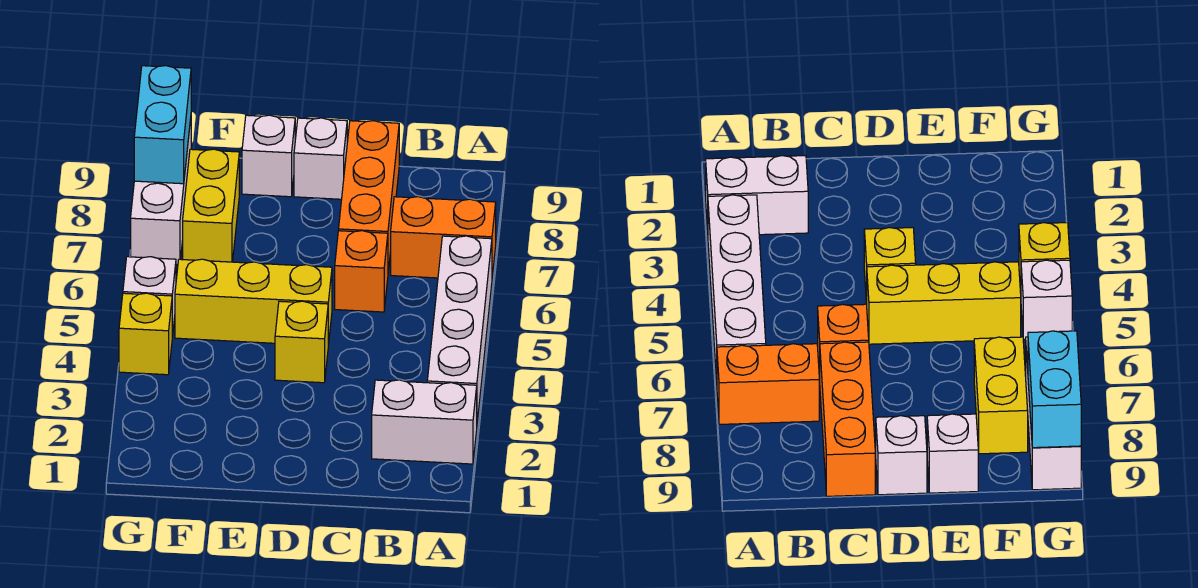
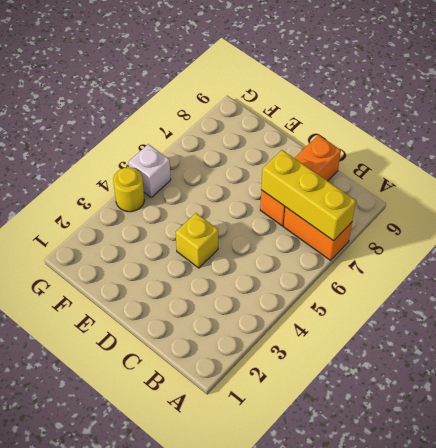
yellow 1x3 brick [261,150,356,241] -> yellow 1x3 brick moved to [175,259,332,345]
yellow 1x1 round brick [113,167,144,212] -> yellow 1x1 brick [119,293,172,375]
none -> white 1x2 brick [372,380,477,464]
none -> white 1x4 brick [427,236,492,422]
none -> orange 1x1 brick [335,231,388,312]

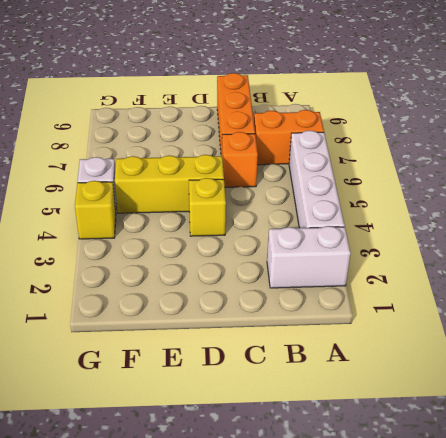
none -> white 1x1 brick [294,118,347,199]
none -> white 1x1 brick [242,115,295,197]
none -> yellow 1x2 brick [183,149,239,262]

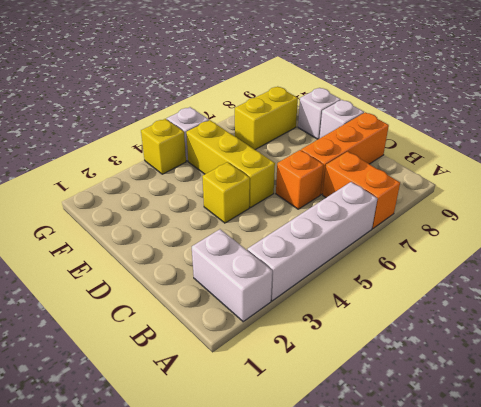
none -> white 1x3 brick [131,119,191,265]
none -> cyan 1x2 brick [134,66,191,184]

